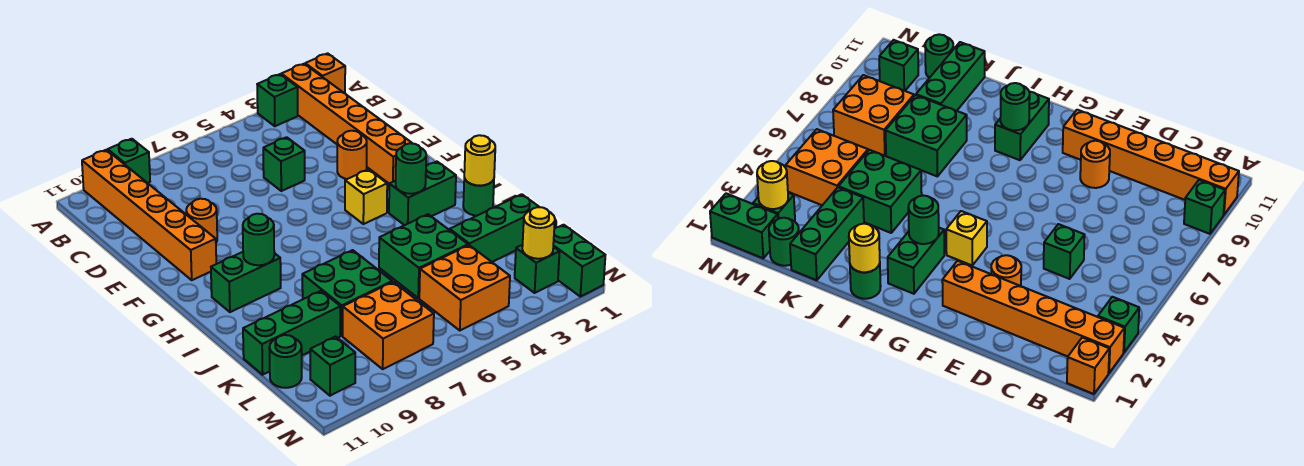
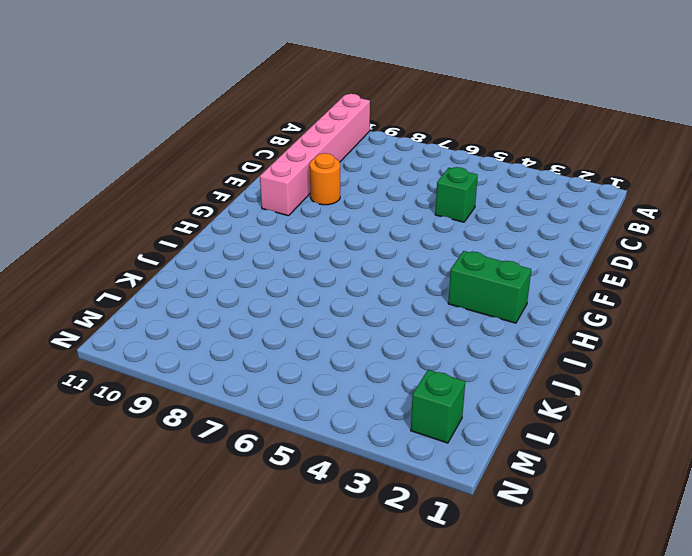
pink 1x6 brick [260,94,370,216] -> orange 1x6 brick [82,150,216,280]
none -> orange 1x1 brick [305,53,345,93]
none -> orange 1x6 brick [281,64,413,184]
none -> green 1x1 brick [257,74,298,126]

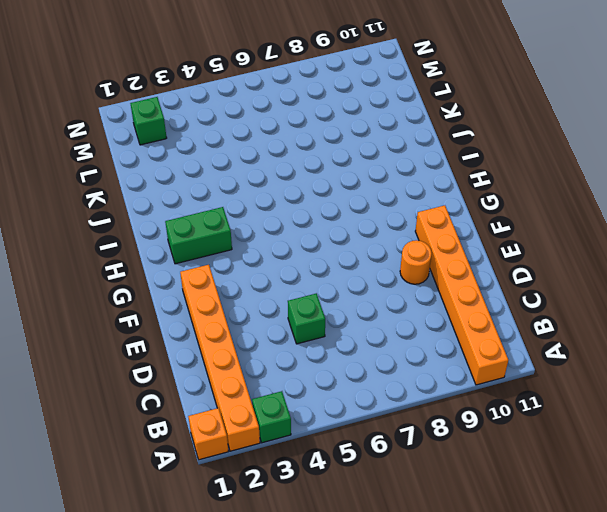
none -> green 1x1 brick [108,139,150,183]
none -> orange 1x1 round brick [337,131,367,179]
none -> yellow 1x1 brick [345,169,387,224]

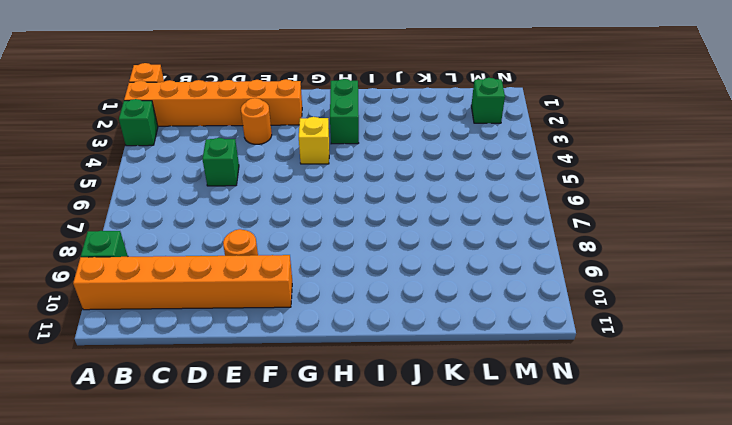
none -> green 1x2 brick [211,252,281,312]
none -> green 1x1 round brick [463,178,494,216]
none -> green 2x2 brick [379,214,468,298]

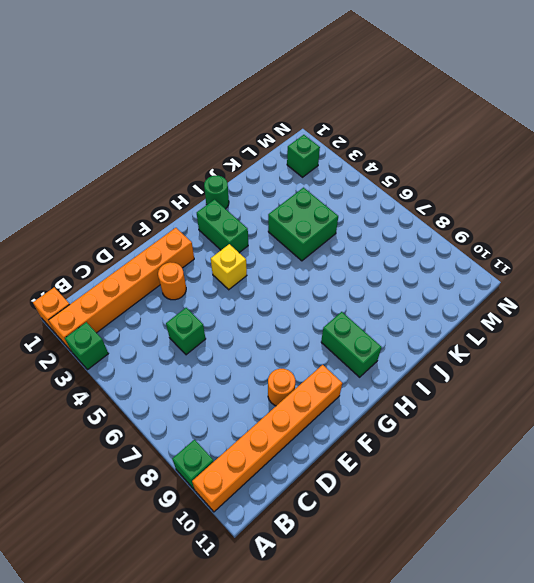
none -> green 2x2 brick [302,250,392,336]
none -> green 1x3 brick [450,194,539,262]
none -> green 1x3 brick [243,291,341,375]

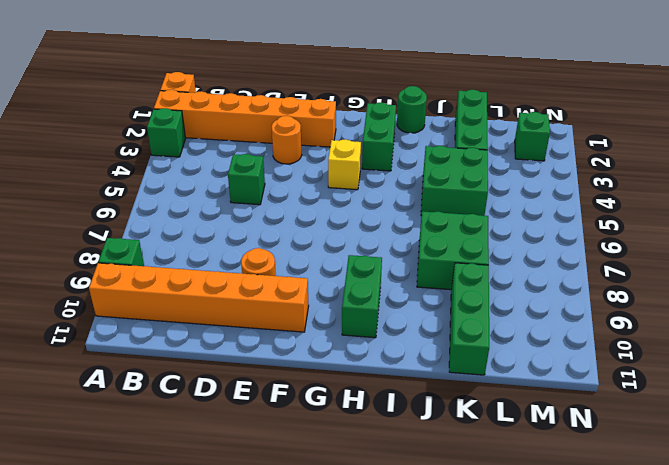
none -> green 1x1 round brick [769,218,799,266]
none -> orange 2x2 brick [419,245,510,330]
none -> orange 2x2 brick [343,282,434,369]

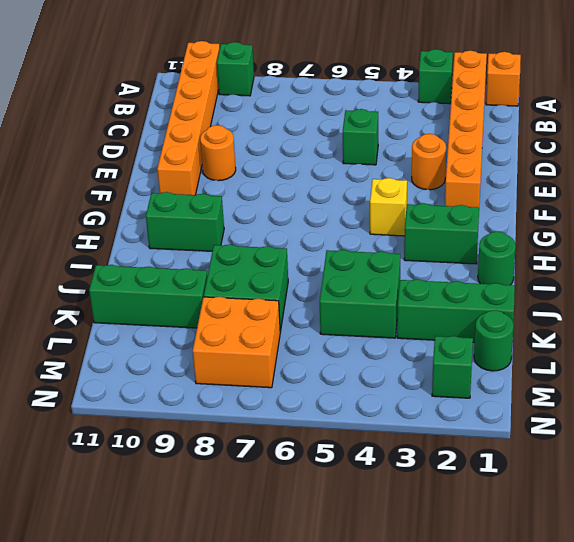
none -> orange 2x2 brick [419,245,510,330]
none -> green 1x1 round brick [269,335,302,388]
none -> green 1x2 brick [553,225,605,297]

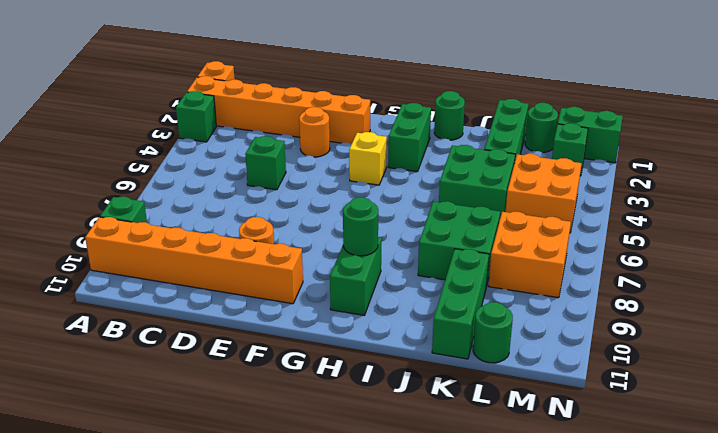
none -> green 1x1 brick [310,337,355,396]
none -> green 1x1 round brick [396,143,426,194]
none -> yellow 1x1 round brick [464,135,495,186]

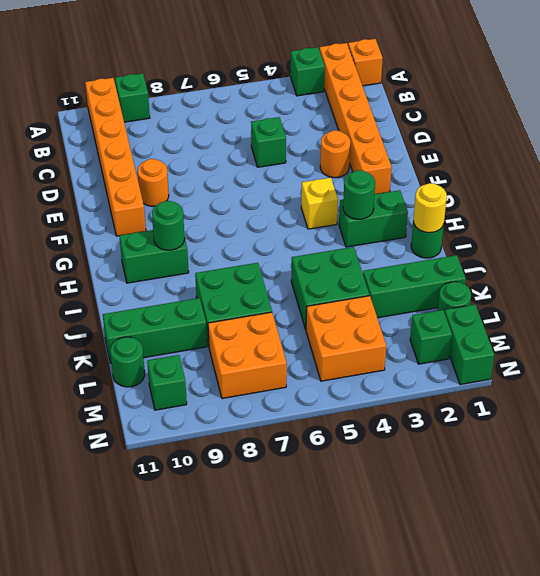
none -> yellow 1x1 round brick [522,207,555,259]

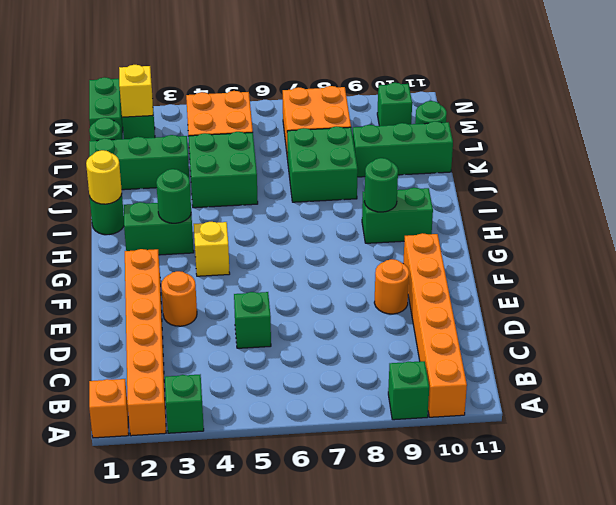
yellow 1x1 brick [119,65,153,117] -> yellow 1x1 round brick [522,207,555,259]

